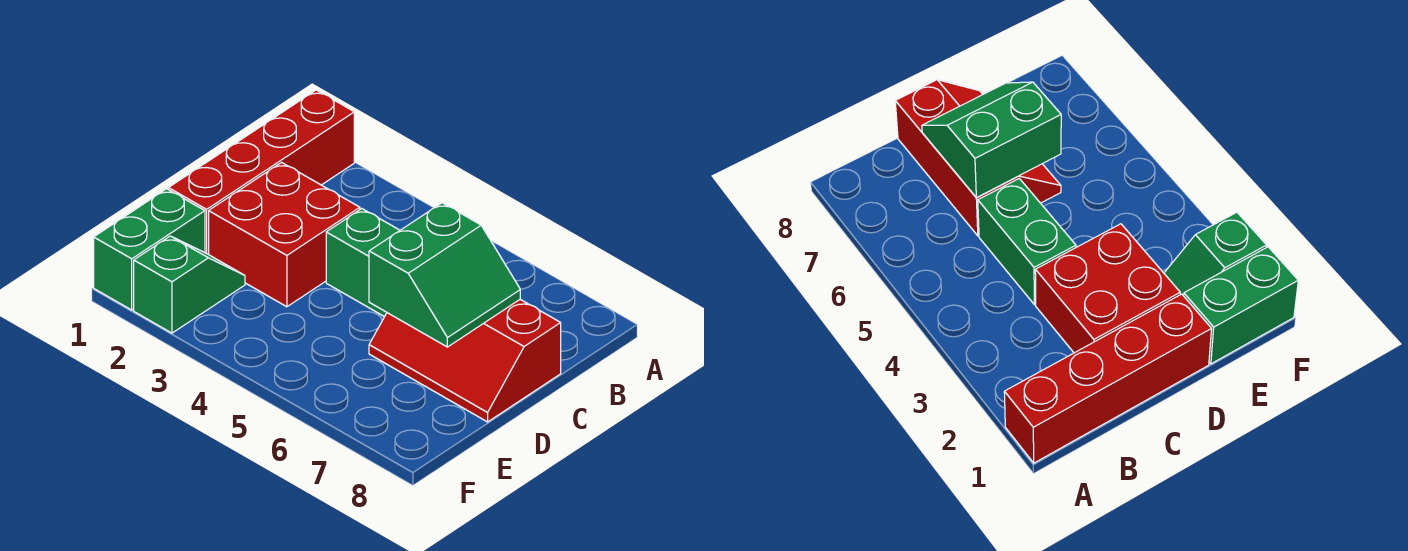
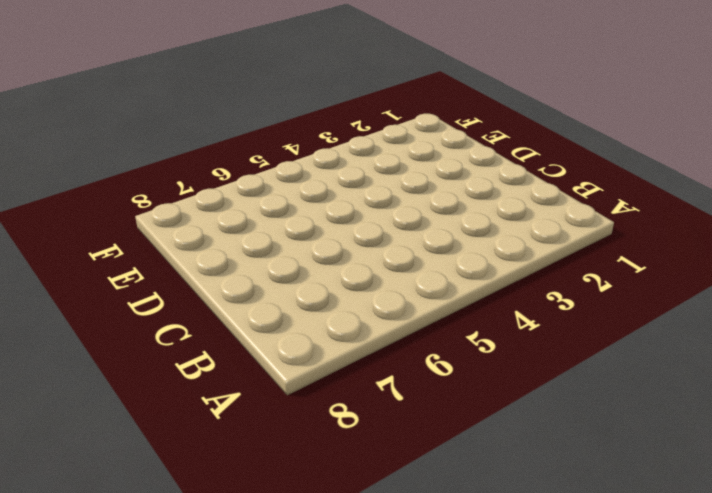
none -> red 1x4 brick [168,90,354,254]
none -> red 2x2 brick [209,162,360,307]

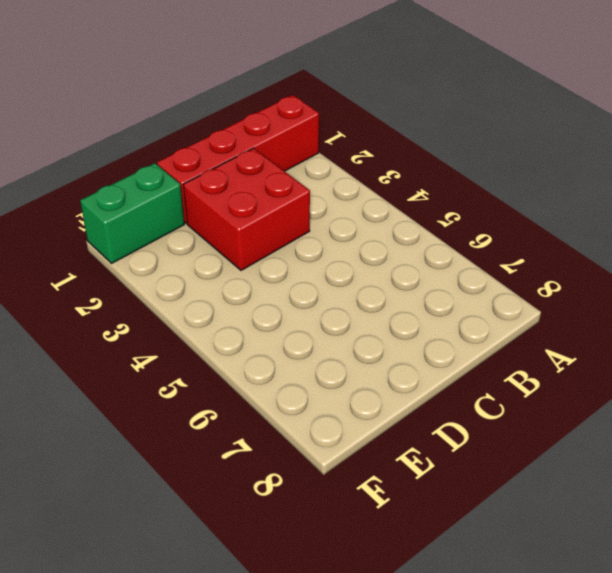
none -> green 1x2 brick [326,209,400,317]
none -> red 2x3 slope [369,300,561,422]

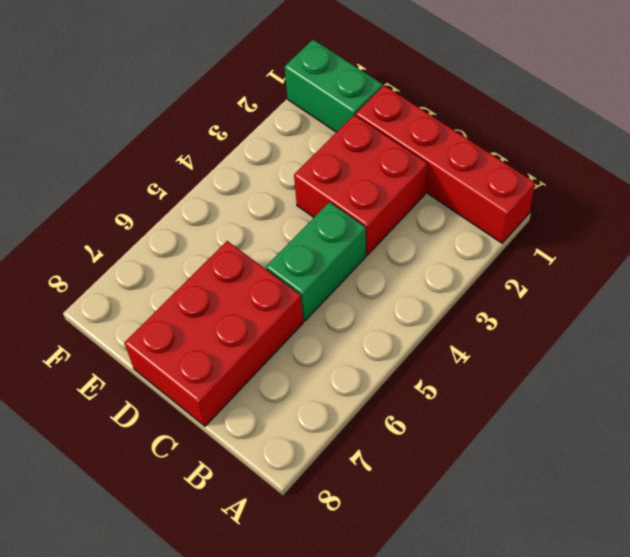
red 2x3 brick [124,241,303,426] -> red 2x3 slope [369,300,561,422]
none -> green 1x2 slope [134,236,245,333]
none -> green 2x2 slope [369,203,520,347]

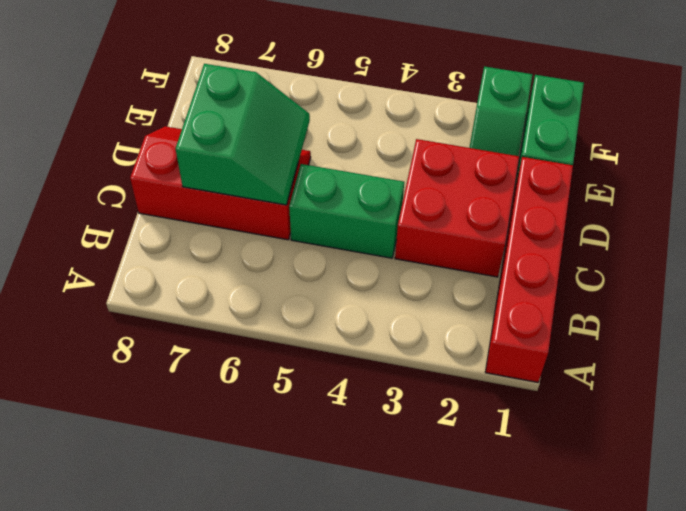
green 2x2 slope [175,64,310,205] -> green 2x2 slope turned to [369,203,520,347]

